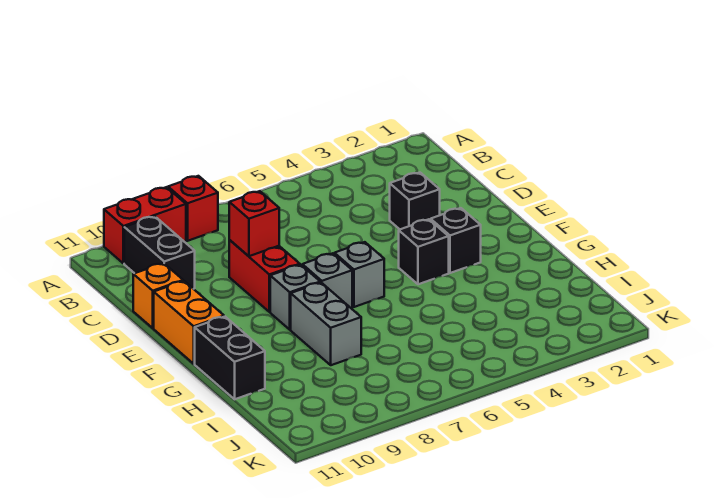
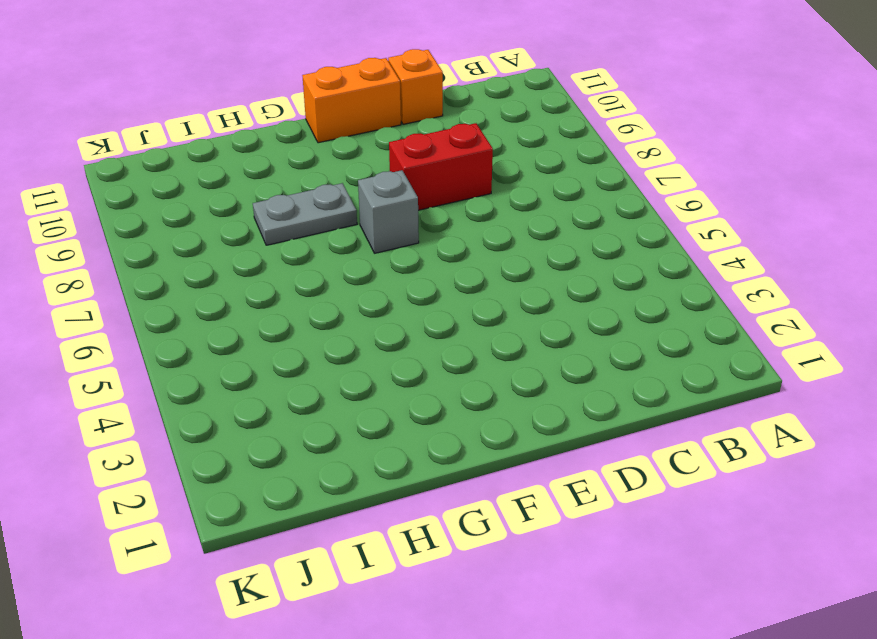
grey 1x2 plate [253,183,357,245] -> grey 1x2 brick [291,283,361,365]
none -> red 1x1 brick [168,176,218,241]
none -> red 1x2 brick [104,187,186,264]
none -> black 1x2 brick [124,216,195,289]

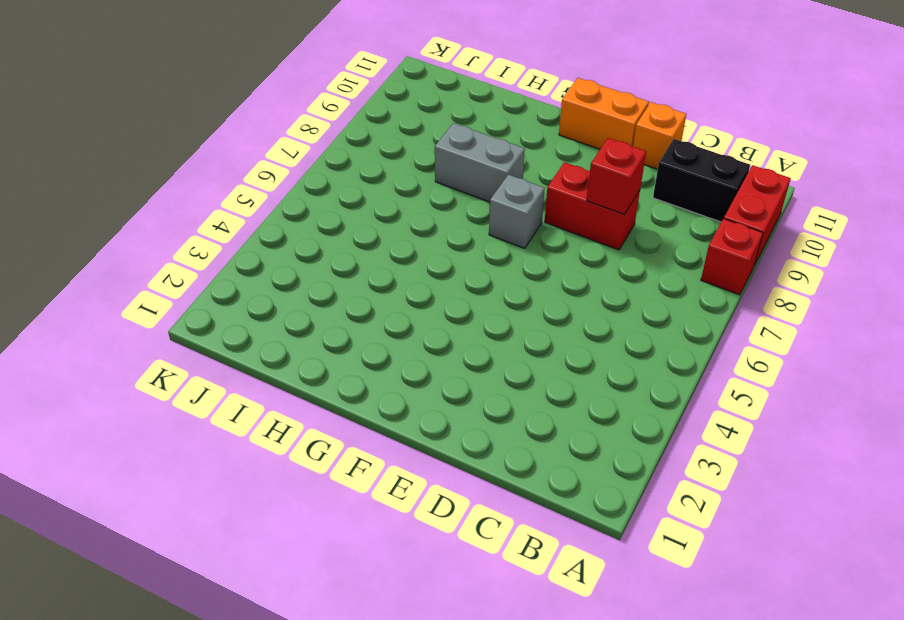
none -> black 1x1 brick [390,173,440,229]
none -> black 1x1 brick [431,208,481,273]
none -> black 1x1 brick [399,219,449,284]

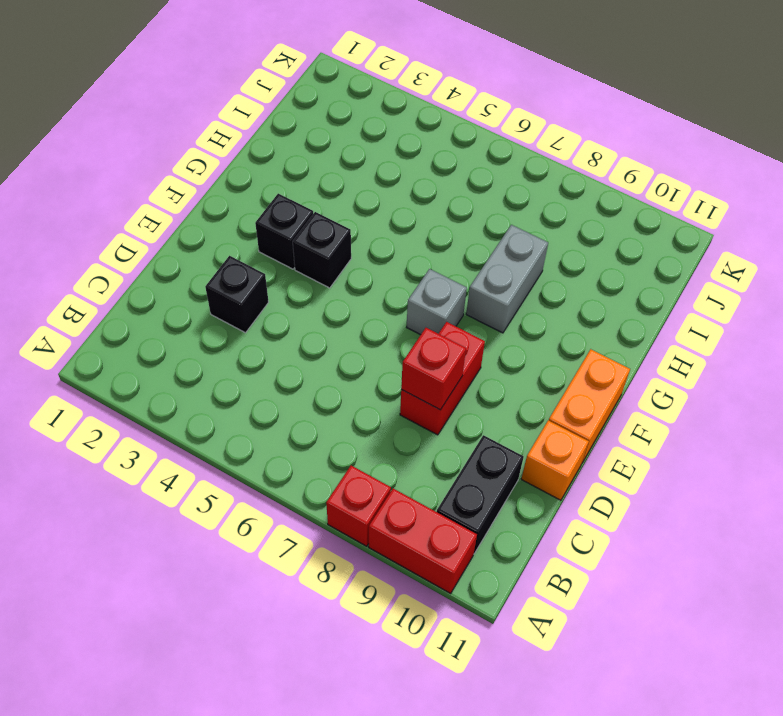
none -> grey 1x1 brick [334,242,384,307]
none -> grey 1x1 brick [270,265,320,330]
none -> black 1x2 brick [195,317,265,399]

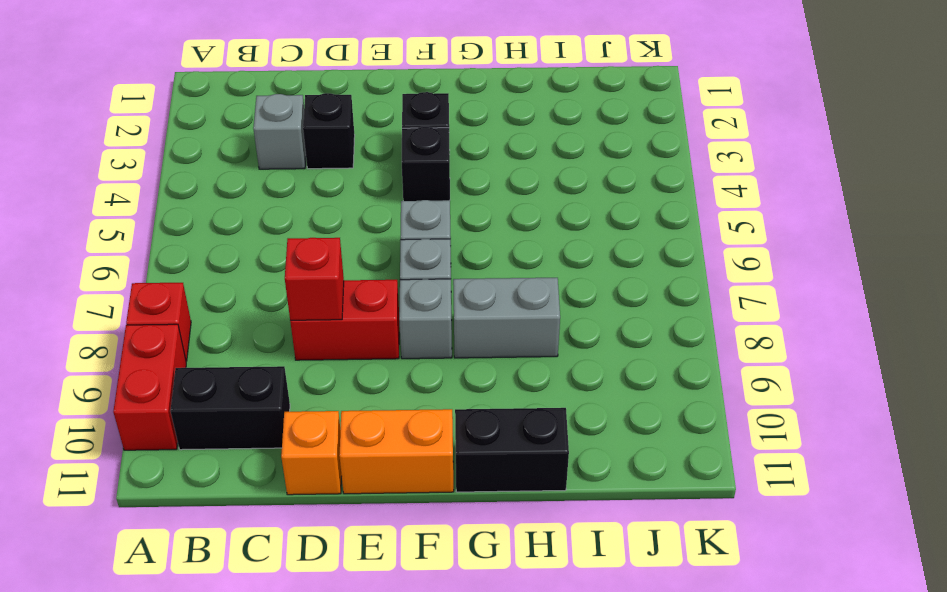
grey 1x1 brick [253,94,306,169] -> none

